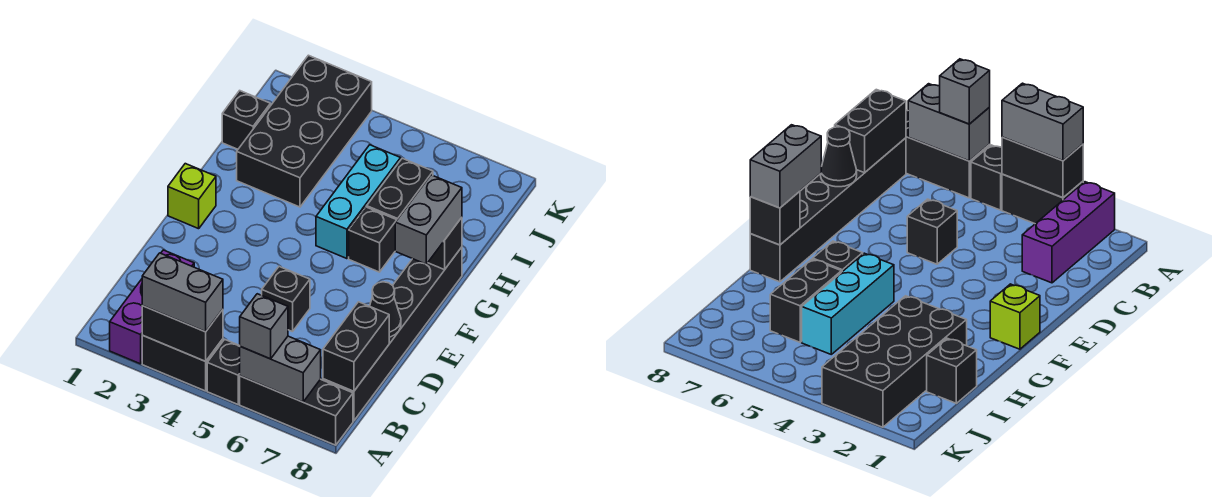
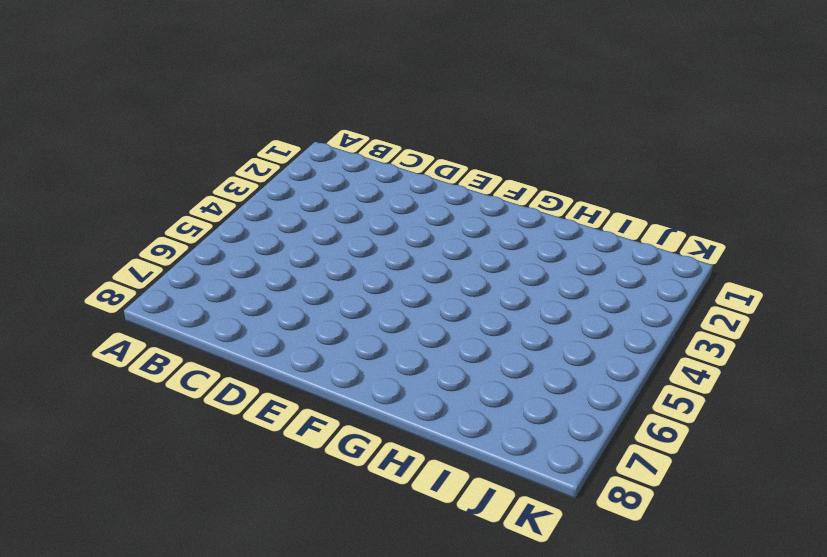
none -> purple 1x3 brick [110,250,194,364]
none -> black 1x2 brick [142,335,223,391]
none -> black 1x1 brick [207,339,240,404]

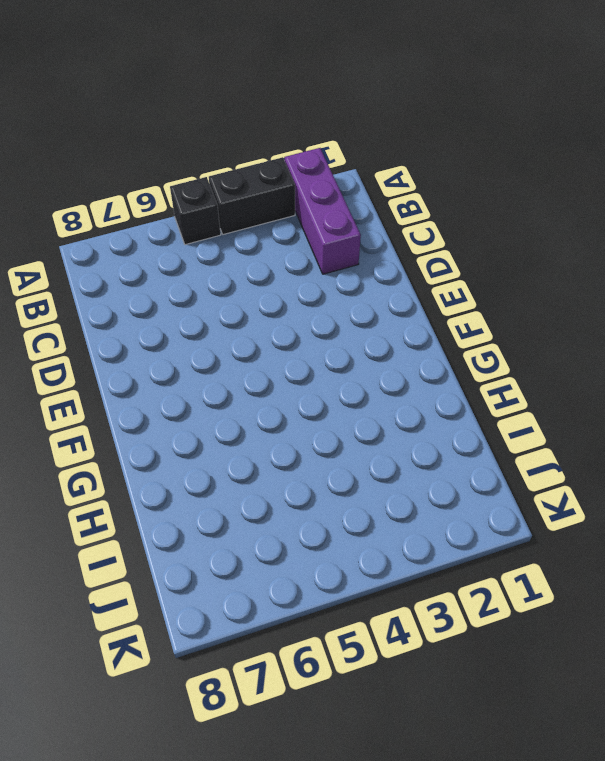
none -> black 1x3 brick [240,376,353,445]
none -> black 1x6 brick [323,247,462,421]
none -> black 1x1 brick [262,267,310,332]

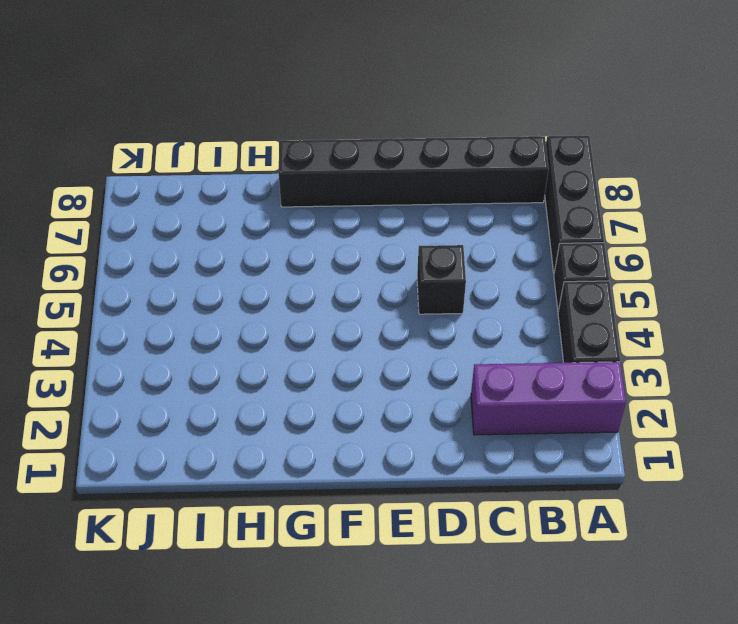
none -> lime 1x1 brick [168,164,216,229]
none -> cyan 1x3 brick [316,145,401,259]
none -> black 1x1 brick [349,207,397,272]

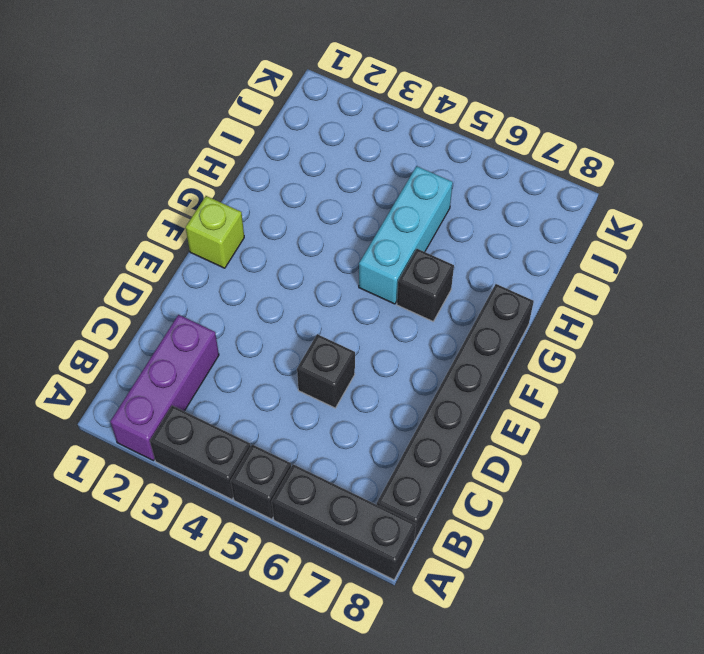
none -> black 2x4 brick [237,55,372,207]
none -> black 1x2 brick [367,158,433,220]
none -> black 1x1 brick [222,91,270,149]

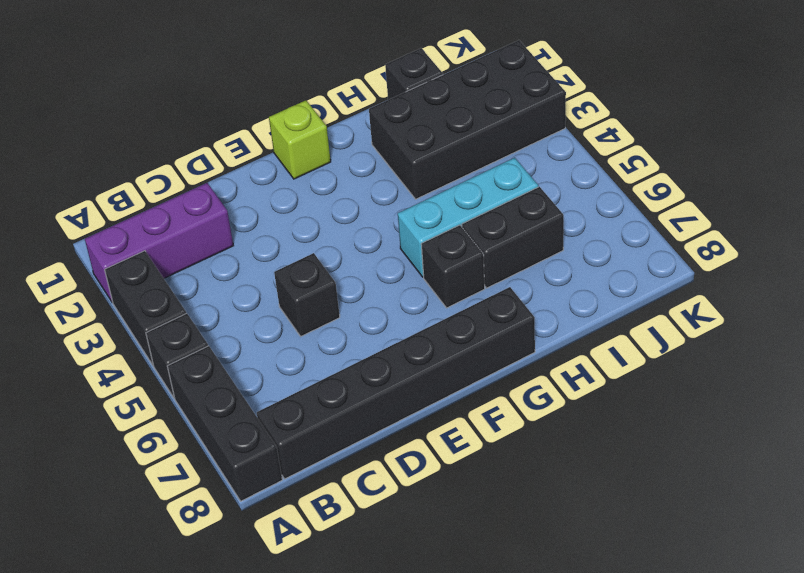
none -> black 1x2 brick [142,306,223,361]
none -> grey 1x2 brick [240,336,321,402]
none -> black 1x2 brick [323,302,389,391]

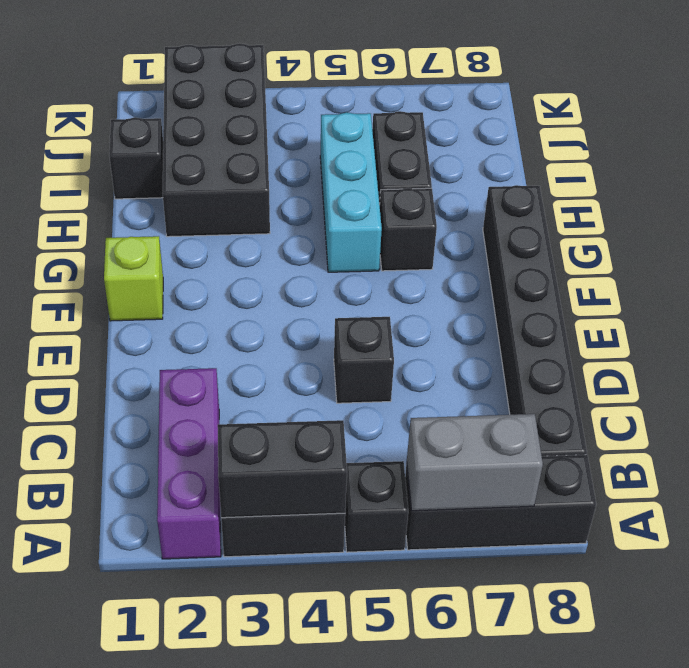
none -> black 1x2 brick [323,302,389,391]
none -> black 1x1 cone [370,282,401,337]
none -> black 1x1 brick [428,218,462,270]

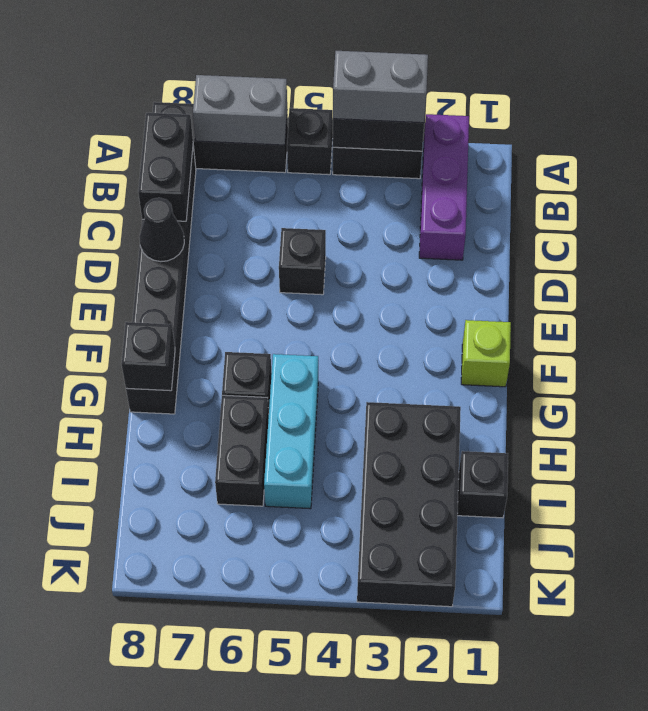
none -> grey 1x1 brick [240,294,288,359]
none -> grey 1x2 brick [395,175,462,264]

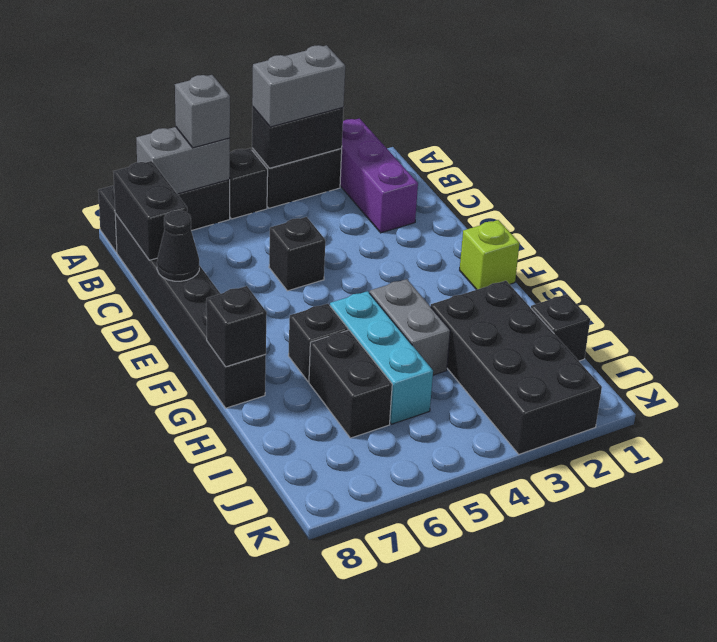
grey 1x2 brick [370,279,450,375] -> grey 1x2 brick moved to [395,175,462,264]

